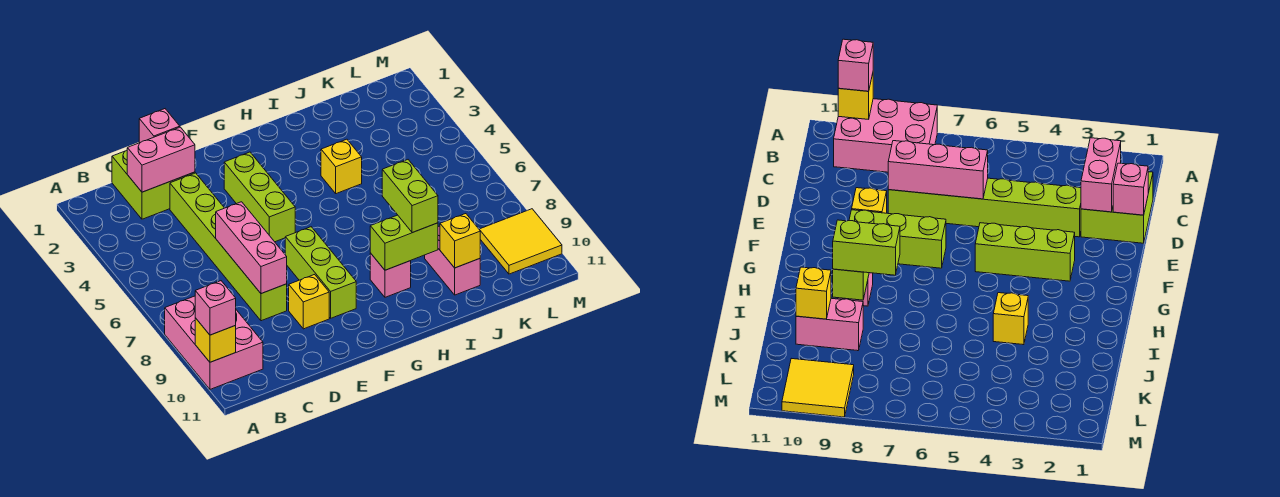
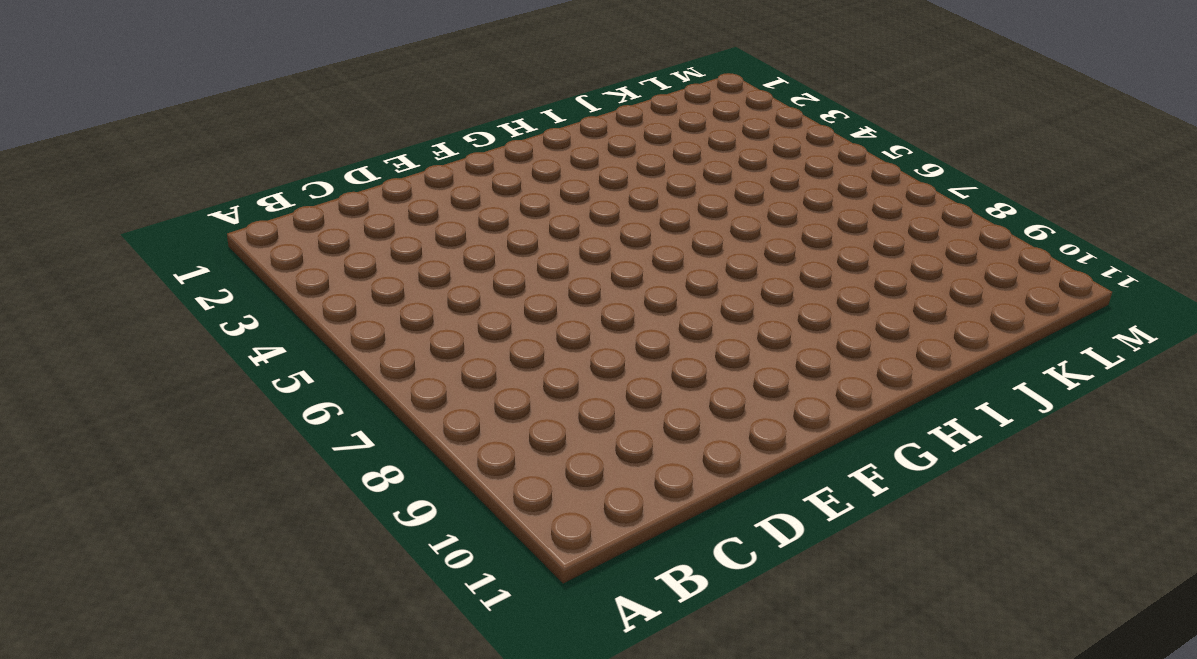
none -> pink 2x3 brick [165,296,263,389]
none -> lime 2x2 brick [112,150,195,219]
none -> lime 1x6 brick [170,173,287,321]

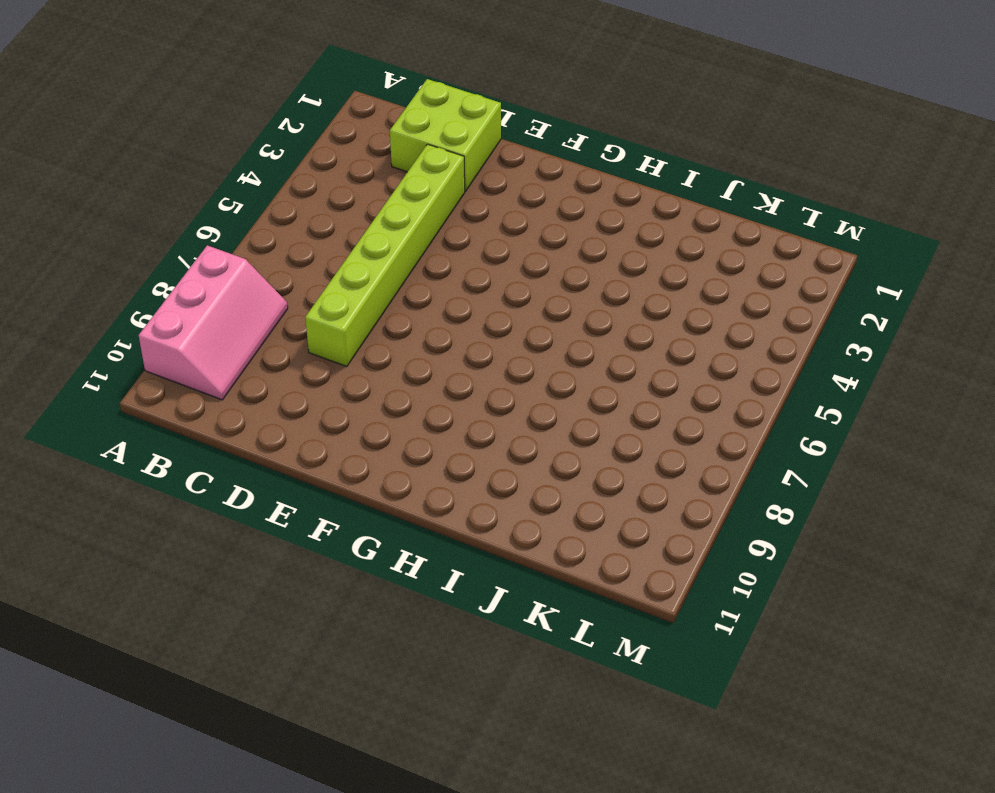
pink 2x3 slope [139,245,288,400] -> pink 2x3 brick [165,296,263,389]
none -> yellow 1x1 brick [289,275,329,329]
none -> lime 1x3 brick [224,152,295,242]
none -> lime 1x3 brick [285,227,356,318]

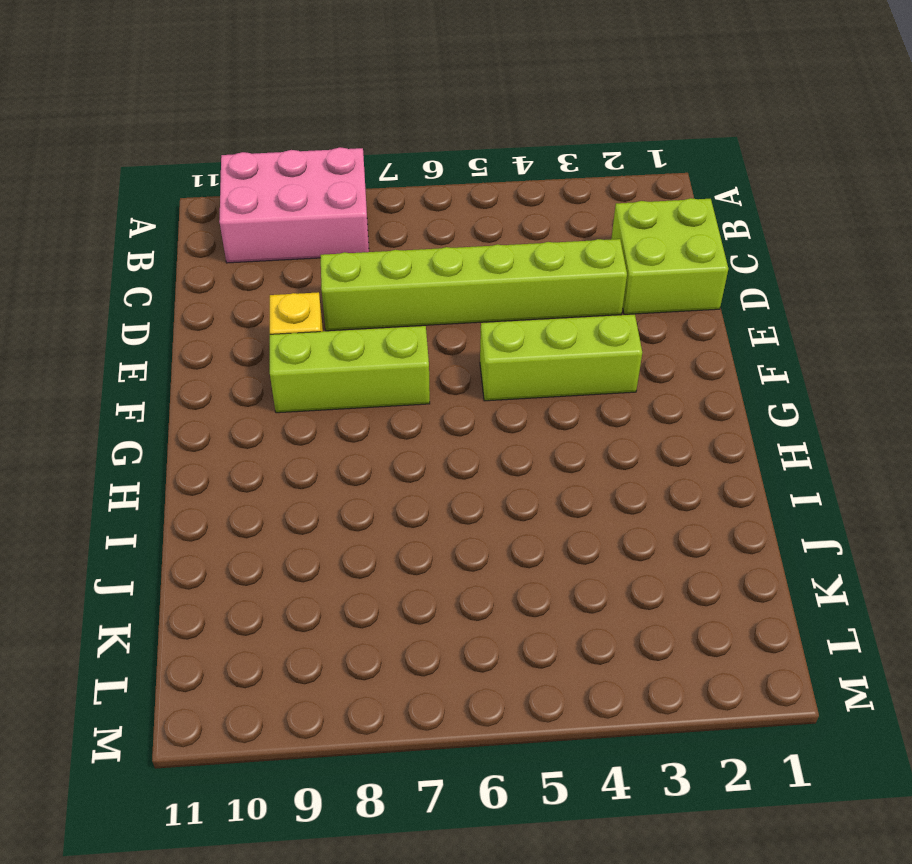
none -> pink 1x1 brick [370,253,411,297]
none -> yellow 1x1 brick [321,139,362,194]
none -> pink 1x2 brick [425,226,480,295]

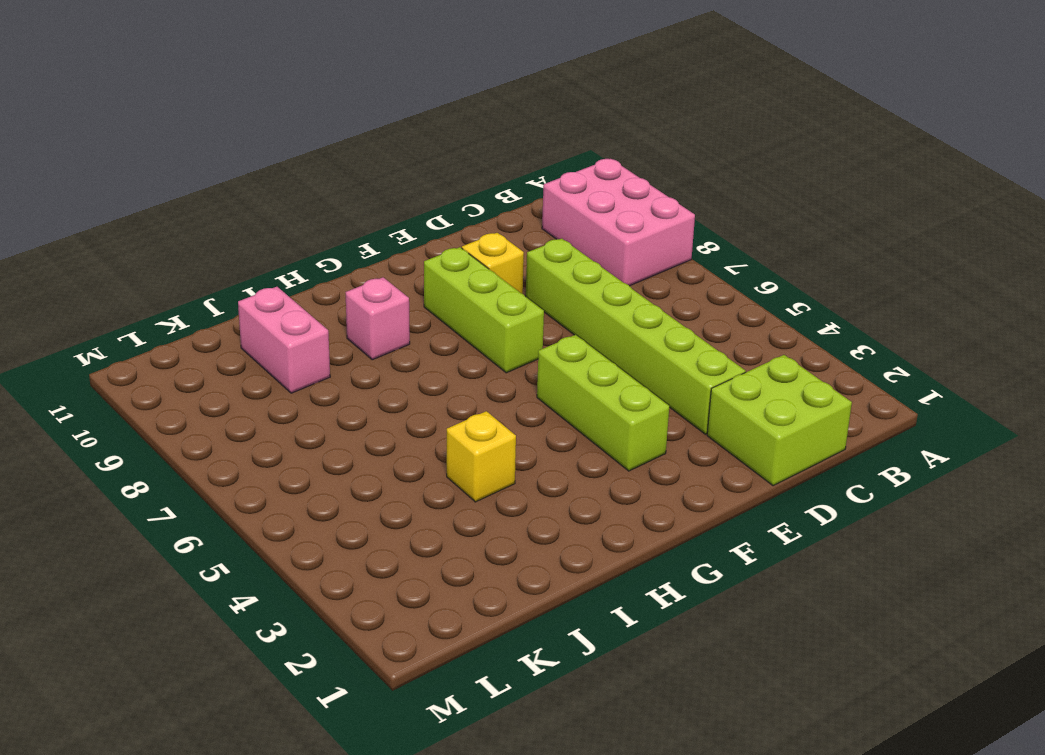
none -> yellow 2x2 tile [479,209,562,274]
none -> yellow 1x1 brick [195,318,236,362]
none -> pink 1x2 brick [127,127,195,192]

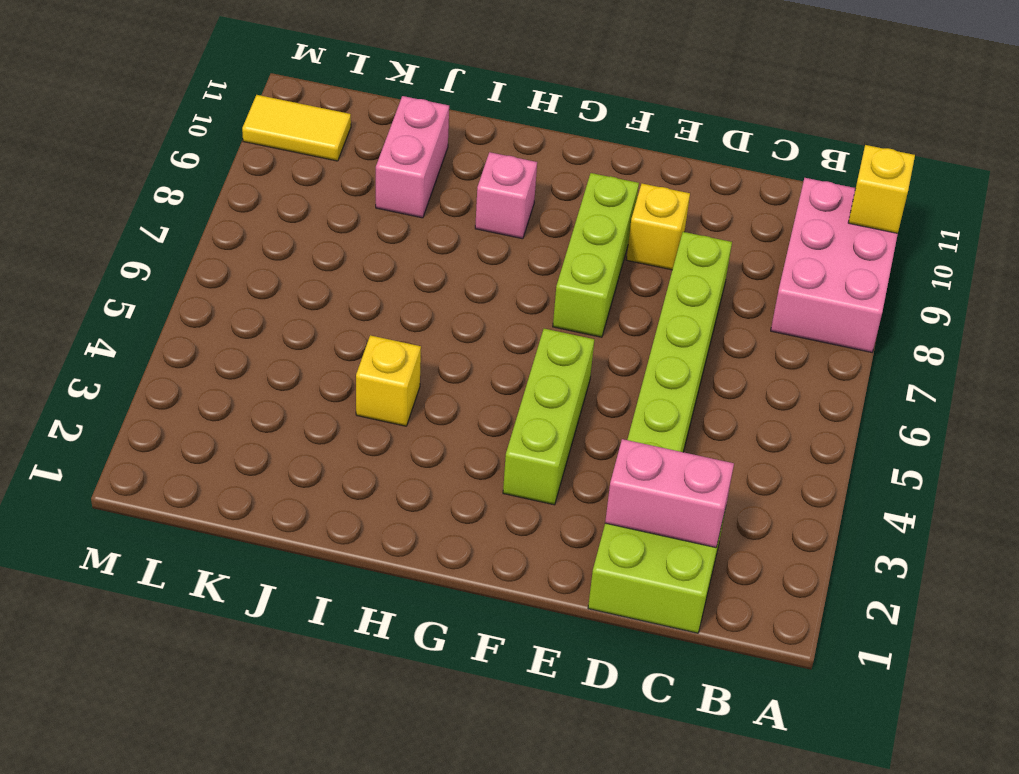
yellow 1x2 tile [242,95,351,161] -> yellow 2x2 tile [479,209,562,274]
none -> pink 1x1 brick [139,109,180,143]
none -> pink 1x3 brick [216,202,287,294]
none -> lime 1x2 brick [370,215,438,270]

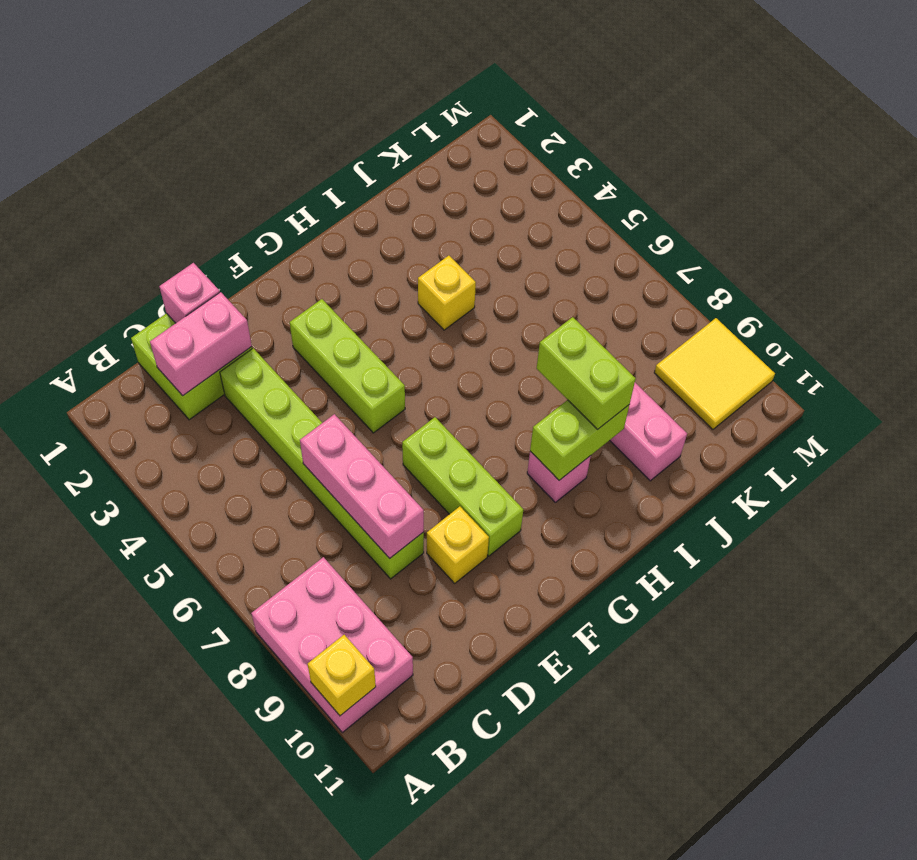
none -> yellow 1x1 brick [440,214,480,268]
none -> pink 1x1 brick [195,281,236,335]

